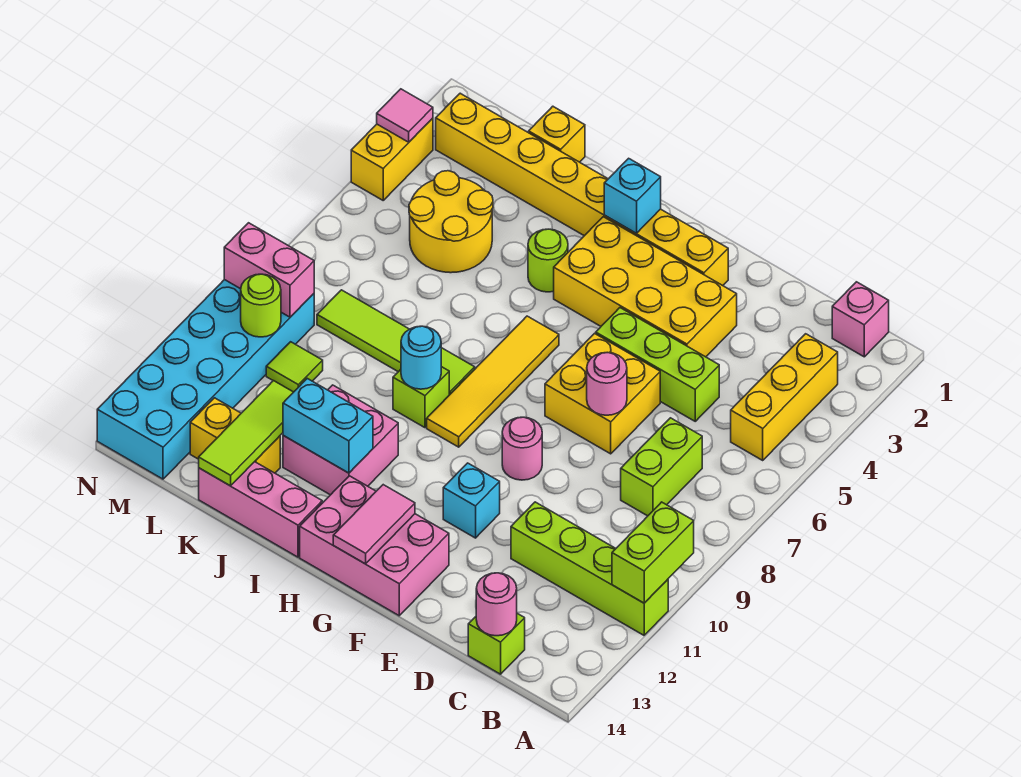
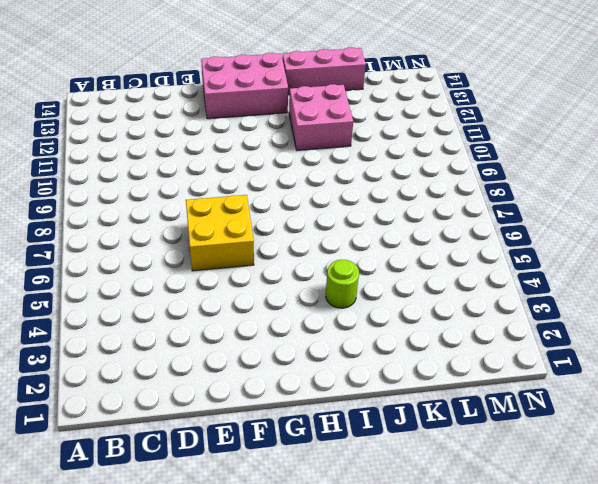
none -> lime 1x4 brick [511,502,668,635]
none -> pink 1x1 brick [832,282,889,357]
none -> yellow 1x3 brick [731,334,838,460]
none -> lime 1x2 brick [621,418,702,516]

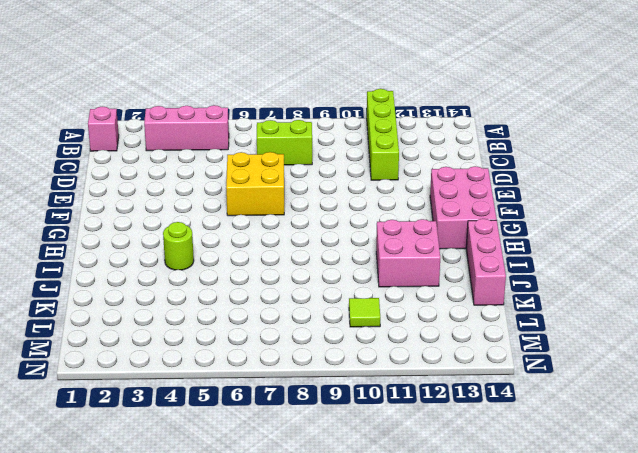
pink 1x3 brick [144,105,229,151] -> yellow 1x3 brick [731,334,838,460]
none -> lime 1x1 brick [468,613,525,674]
none -> lime 1x3 brick [596,308,719,421]
none -> yellow 2x4 brick [554,217,737,357]
none -> yellow 1x8 brick [436,93,728,286]

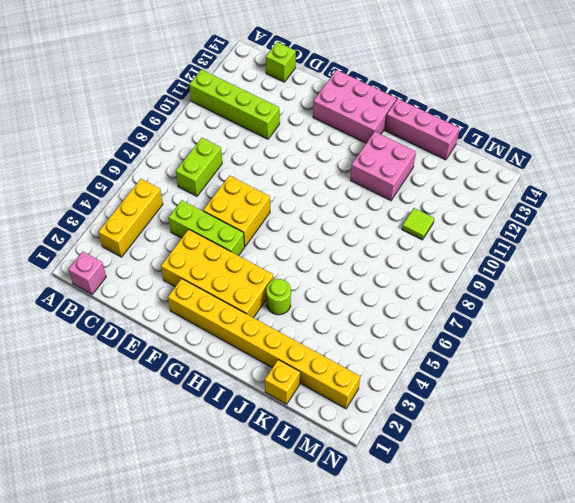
none -> pink 1x1 round brick [502,417,542,480]
none -> cyan 1x1 brick [443,463,500,538]
none -> yellow 1x4 tile [427,316,559,447]
none -> lime 1x4 tile [317,290,475,395]

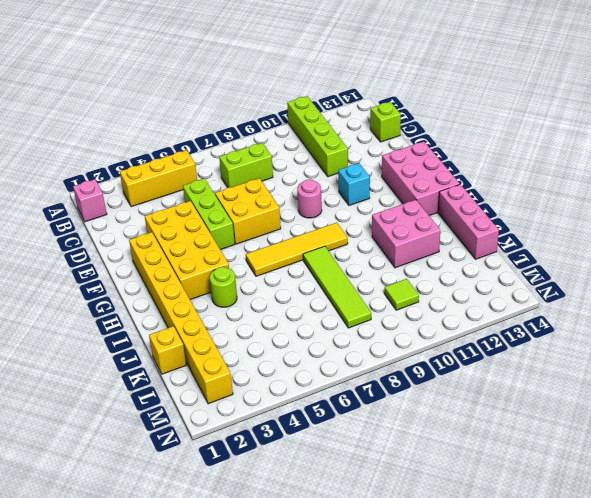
none -> lime 1x1 brick [393,367,449,428]
none -> yellow 2x2 round brick [409,171,493,273]
none -> yellow 1x2 brick [190,398,280,473]
none -> cyan 2x6 brick [97,280,314,479]

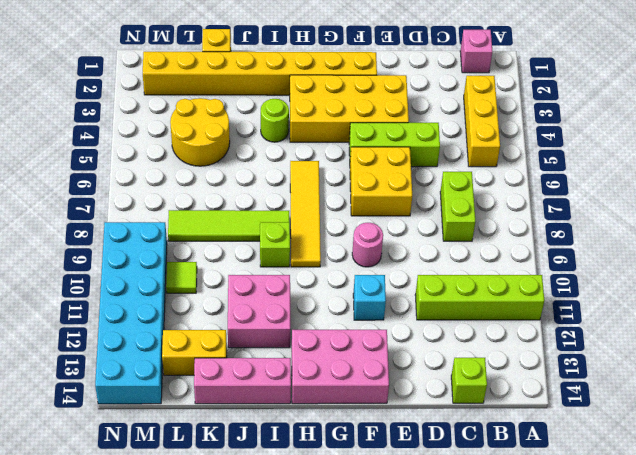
none -> yellow 1x2 brick [351,118,433,200]
none -> lime 1x2 brick [612,502,694,603]
none -> pink 1x1 round brick [476,573,517,636]
none -> pink 1x1 round brick [587,353,627,415]

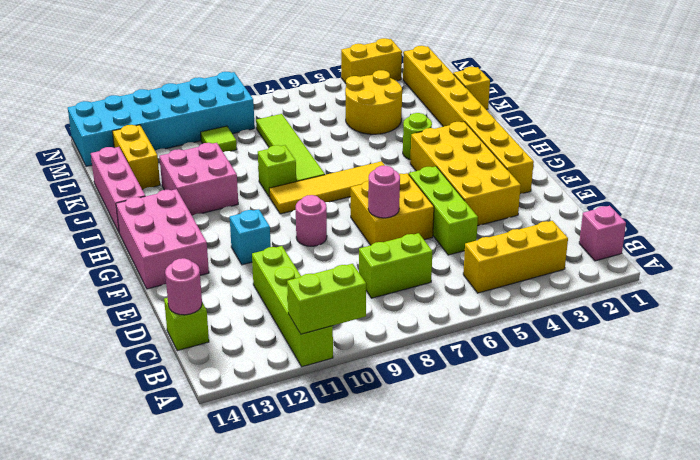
none -> pink 1x2 tile [333,485,415,564]
none -> cyan 1x1 brick [604,158,661,233]
none -> cyan 1x1 round brick [401,326,441,389]
none -> cyan 1x2 brick [283,378,373,473]

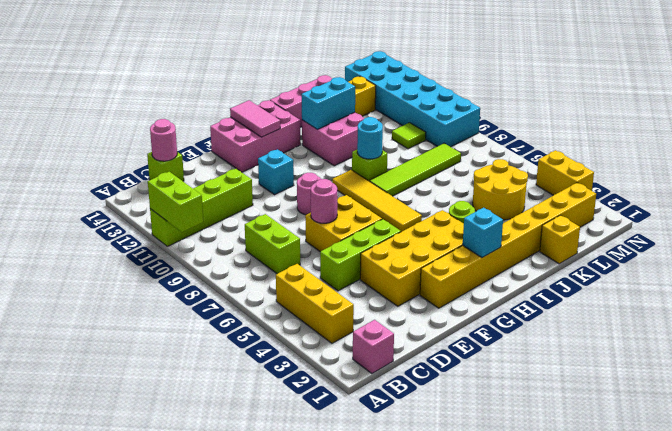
none -> lime 1x3 tile [199,381,293,486]
none -> pink 1x2 brick [224,223,314,317]
none -> lime 1x1 round brick [241,274,281,337]
none -> pink 1x1 tile [377,89,433,142]

